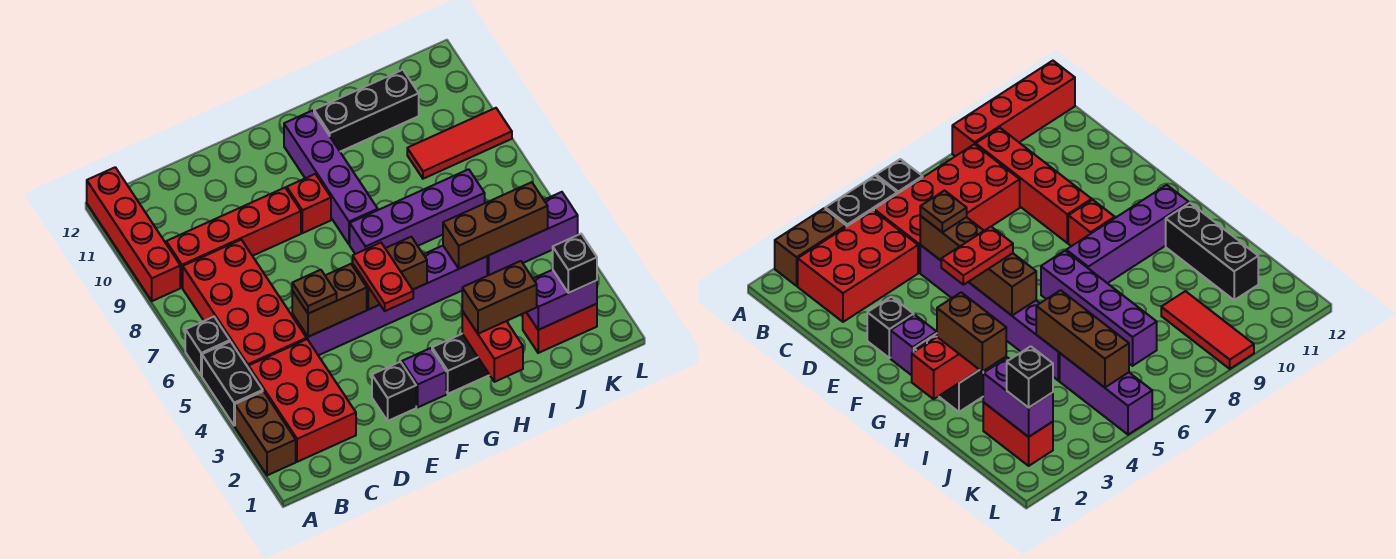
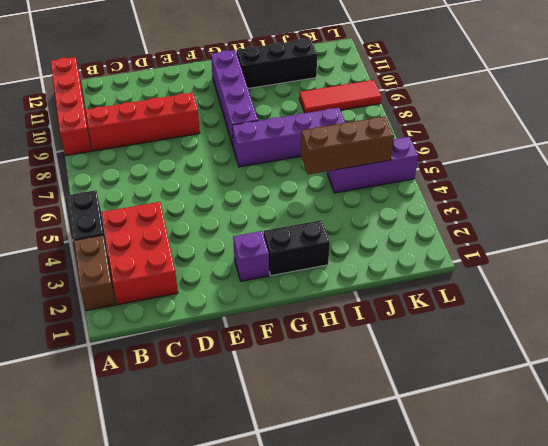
none -> black 1x1 brick [185,317,230,376]
none -> red 2x4 brick [183,240,307,368]
none -> purple 1x6 brick [292,246,487,355]

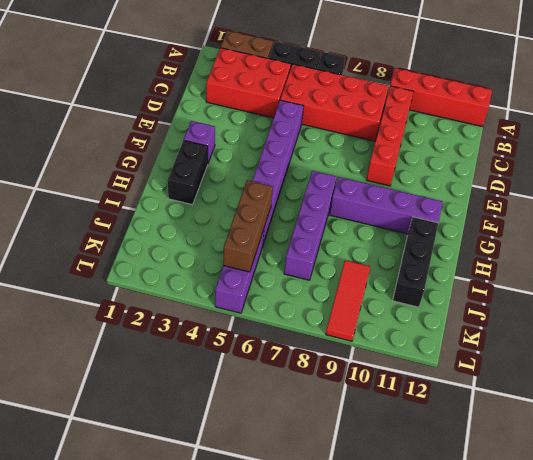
none -> black 1x1 brick [372,362,416,421]
none -> red 1x1 brick [287,174,331,233]
none -> red 1x2 brick [523,304,597,353]

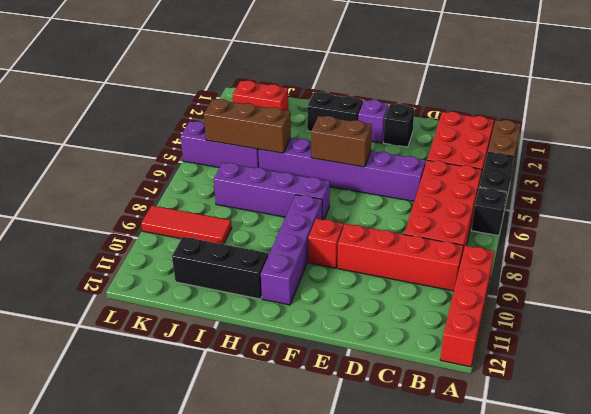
none -> brown 1x2 brick [292,264,367,337]
none -> red 1x2 brick [462,311,523,382]
none -> purple 1x2 brick [526,270,597,330]

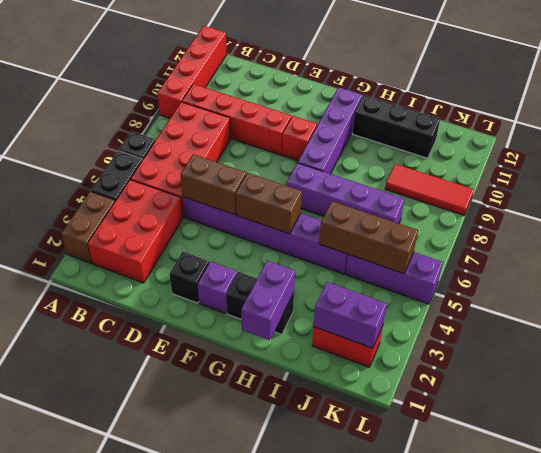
purple 1x2 brick [241,261,295,340] -> red 1x2 brick [462,311,523,382]
none -> brown 1x1 plate [292,270,337,314]
none -> red 1x2 plate [353,243,413,311]
none -> brown 1x2 brick [462,261,537,334]

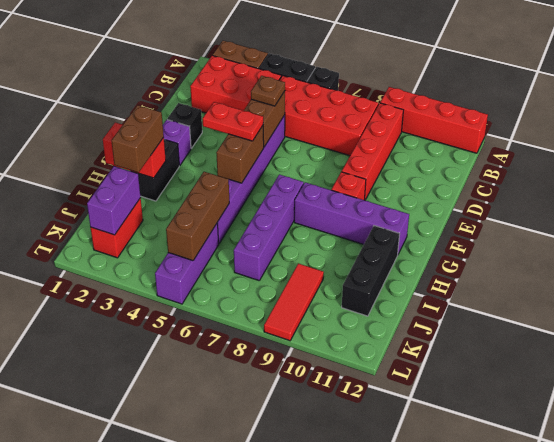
none -> black 1x1 brick [553,234,597,293]

